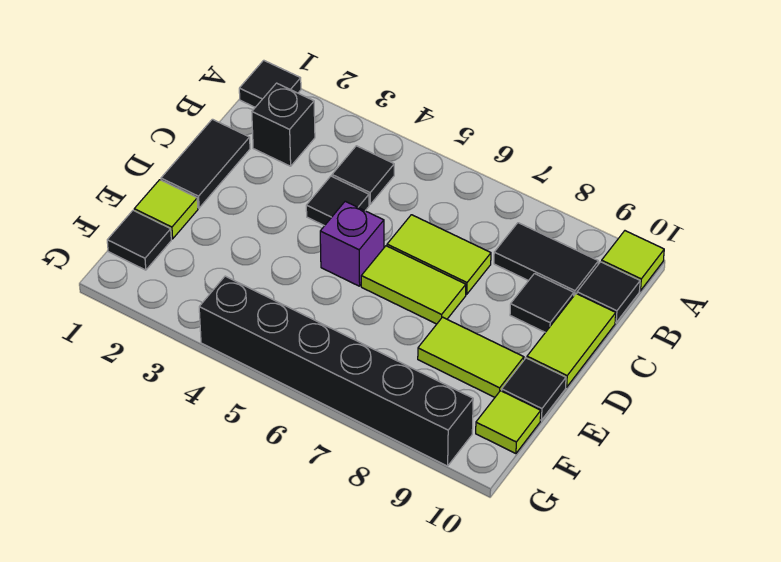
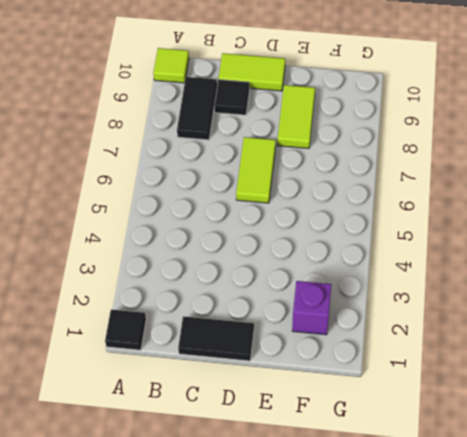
purple 1x1 brick [292,281,331,335] -> purple 1x1 brick moved to [320,201,384,286]
none -> black 1x1 brick [252,83,315,166]
none -> black 1x1 tile [332,146,394,204]
none -> black 1x1 tile [577,262,640,322]

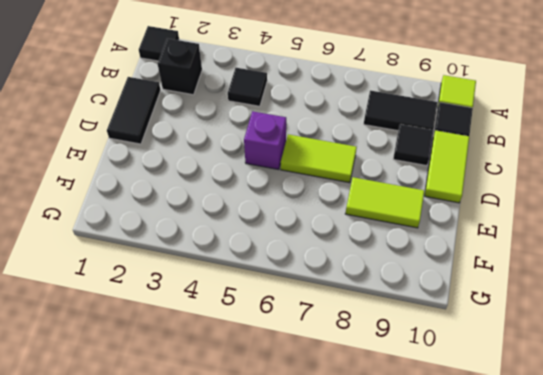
none -> black 1x1 tile [306,176,369,226]
none -> lime 1x2 tile [387,215,491,294]
none -> lime 1x1 tile [134,180,198,239]

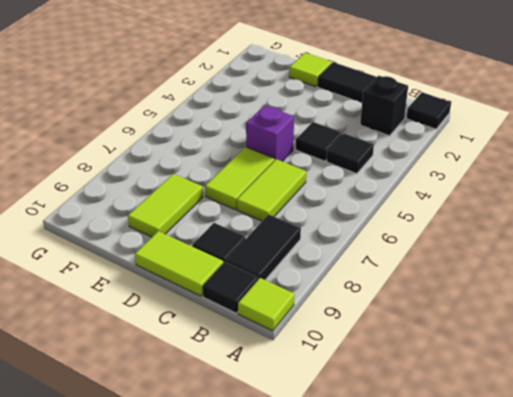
none -> black 1x1 tile [502,358,566,420]
none -> black 1x1 tile [107,210,171,270]
none -> lime 1x1 tile [476,391,541,454]

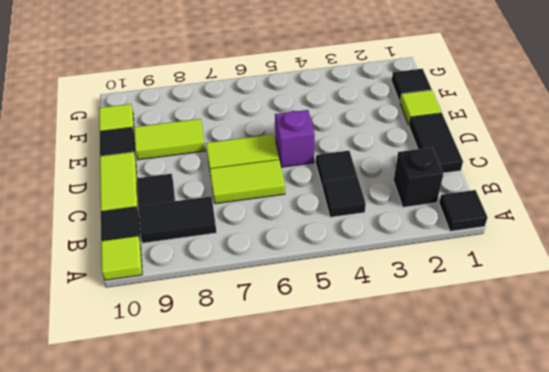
none -> black 1x6 brick [199,276,473,466]

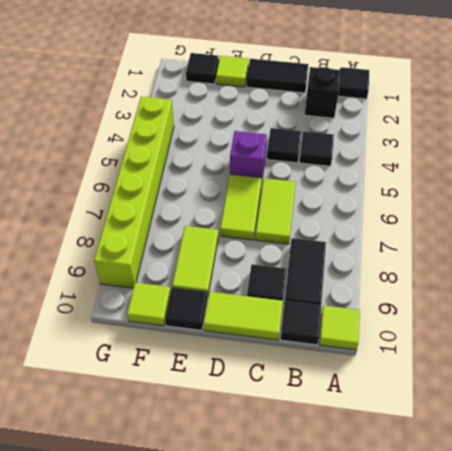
lime 1x6 brick [94,97,174,288] -> black 1x6 brick [199,276,473,466]

